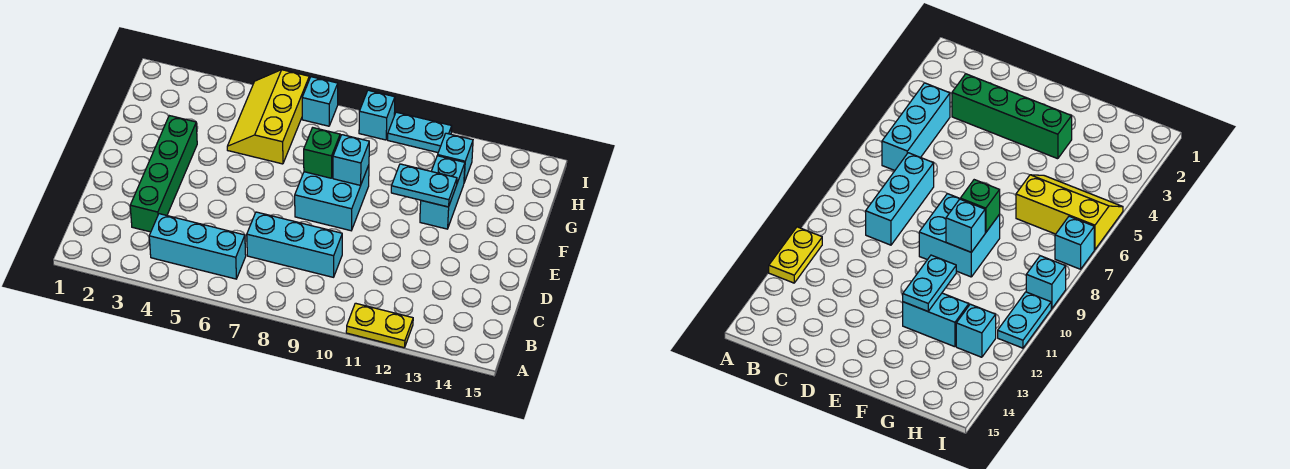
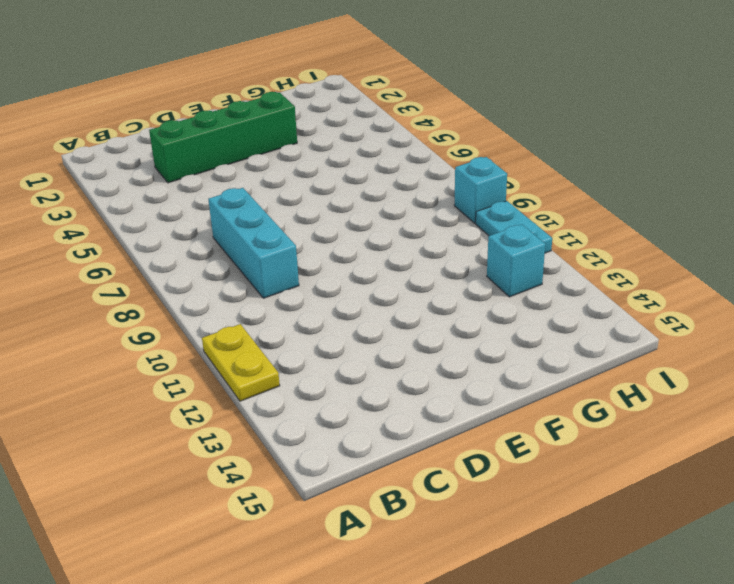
none -> cyan 1x3 brick [149,214,246,279]
none -> cyan 2x2 brick [295,165,369,231]
none -> cyan 1x2 brick [420,156,465,229]

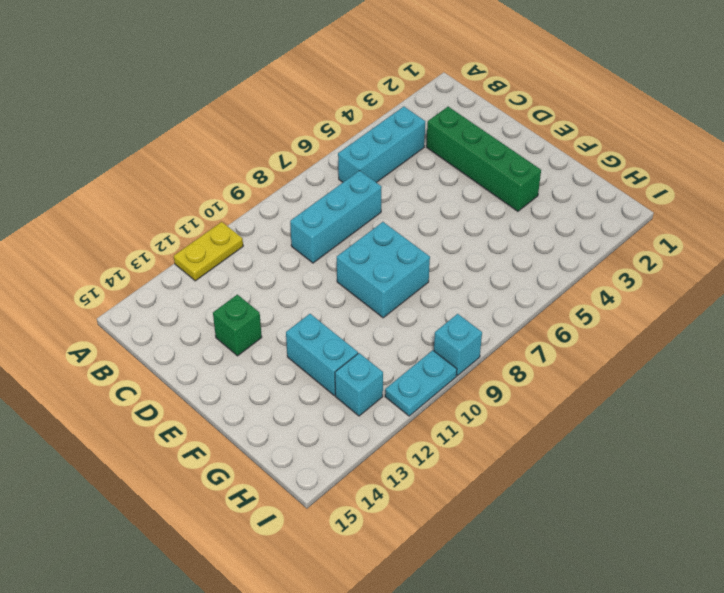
green 1x1 brick [213,295,262,356] -> green 1x1 brick moved to [304,128,340,178]
none -> yellow 2x3 slope [227,70,309,164]
none -> cyan 1x1 brick [302,77,338,126]
none -> cyan 1x1 brick [333,135,369,185]

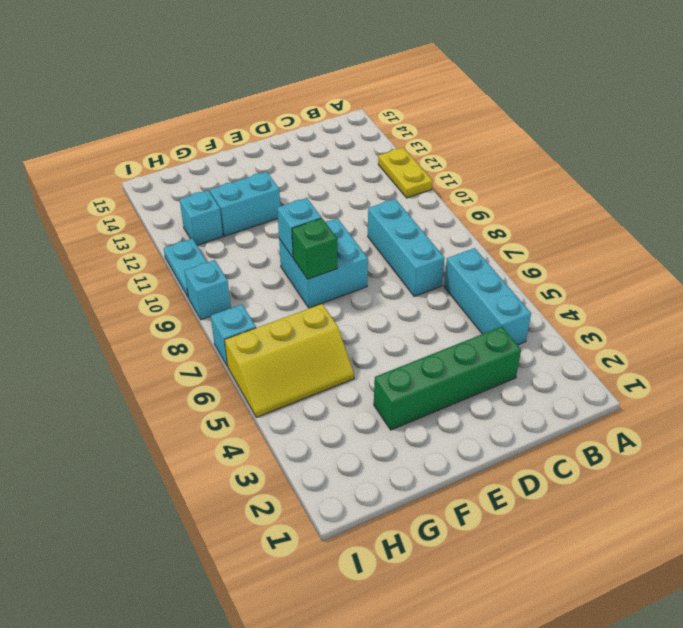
none -> cyan 1x2 plate [391,164,457,207]

